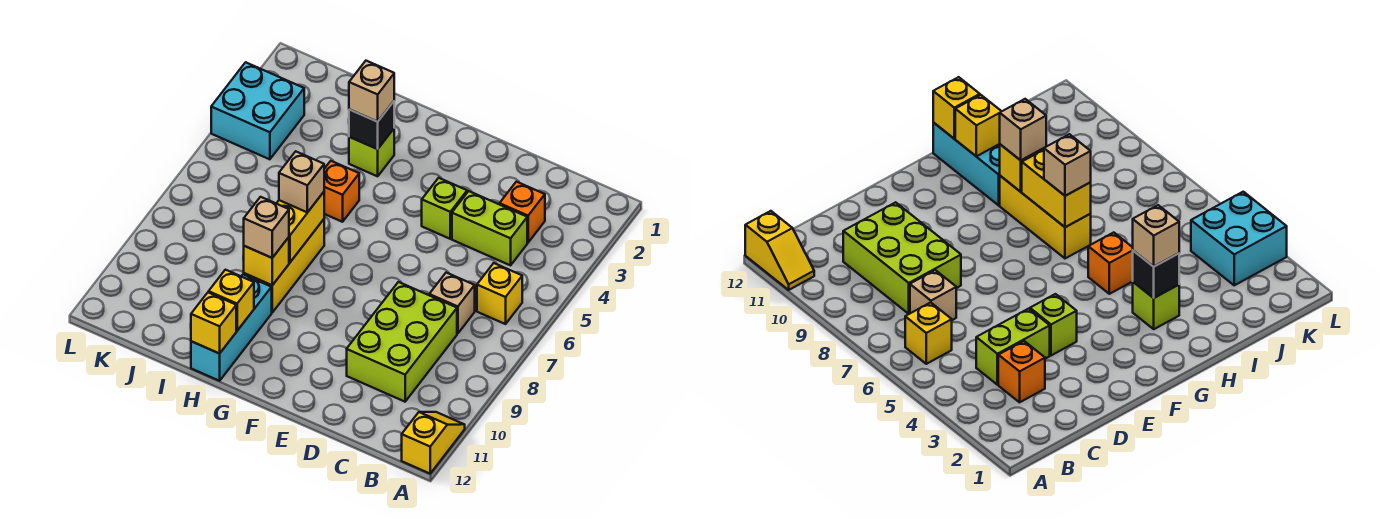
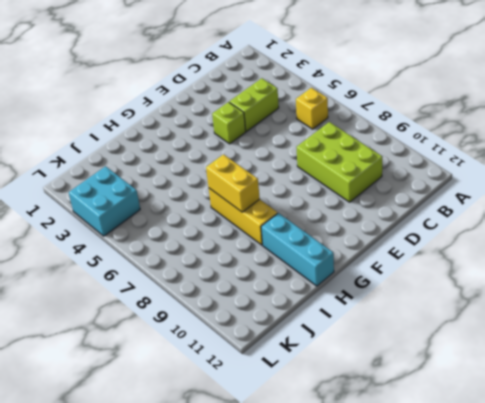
none -> yellow 1x2 slope [402,412,465,474]
none -> orange 1x1 brick [500,182,545,243]
none -> tan 1x1 brick [429,273,475,334]

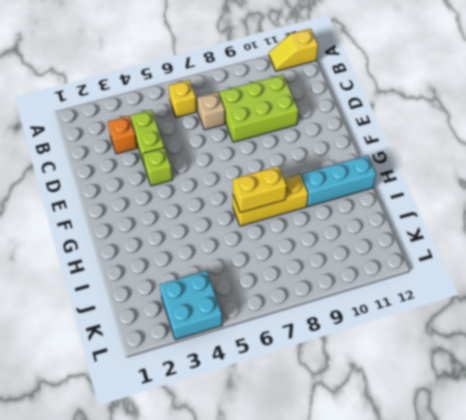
none -> lime 1x1 brick [349,129,394,176]
none -> orange 1x1 brick [324,161,359,222]
none -> black 1x1 brick [349,101,394,149]

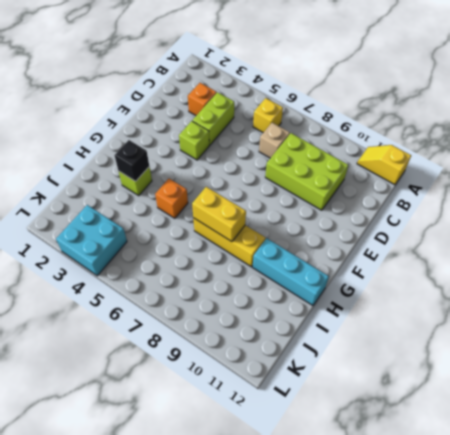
none -> yellow 1x1 brick [243,237,289,285]
none -> yellow 1x1 brick [209,270,254,331]
none -> yellow 1x1 brick [191,292,236,354]

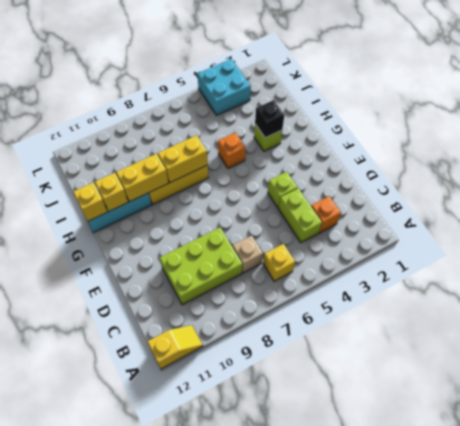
yellow 1x2 brick [116,154,169,202] -> yellow 1x1 brick [243,237,289,285]
none -> tan 1x1 brick [349,61,394,122]
none -> tan 1x1 brick [279,151,324,213]
none -> tan 1x1 brick [244,197,289,258]

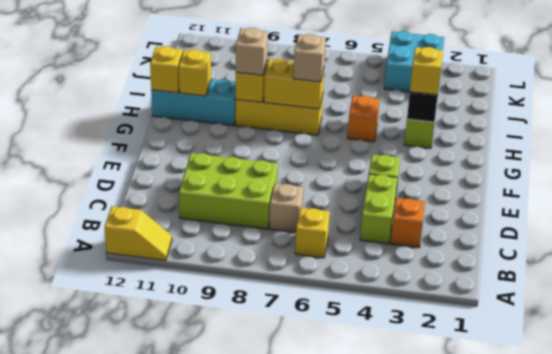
yellow 1x1 brick [410,47,443,95] -> tan 1x1 brick [349,61,394,122]

